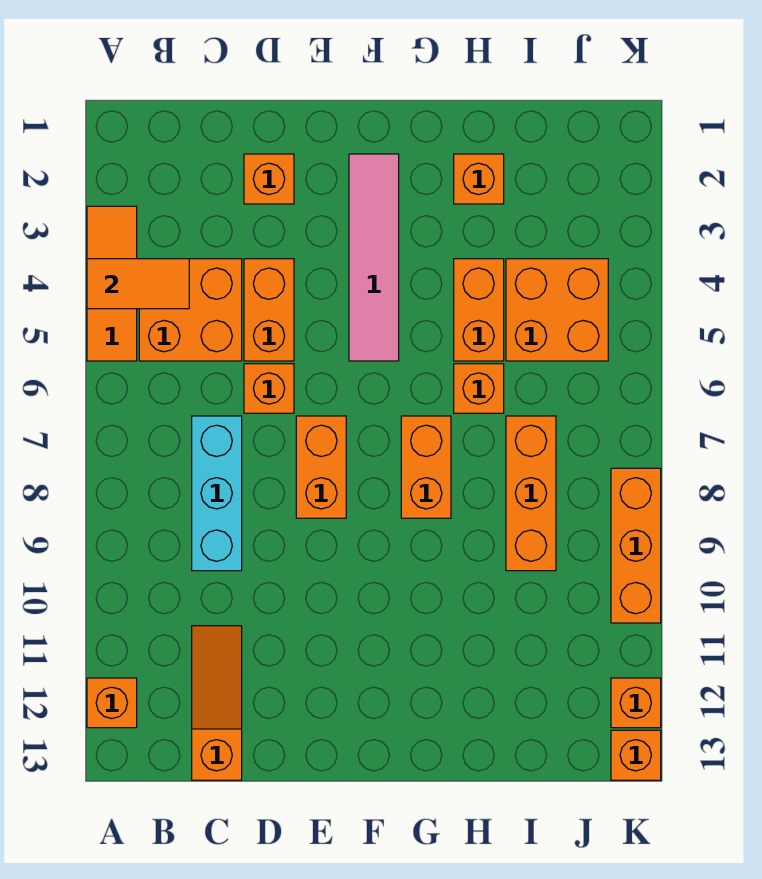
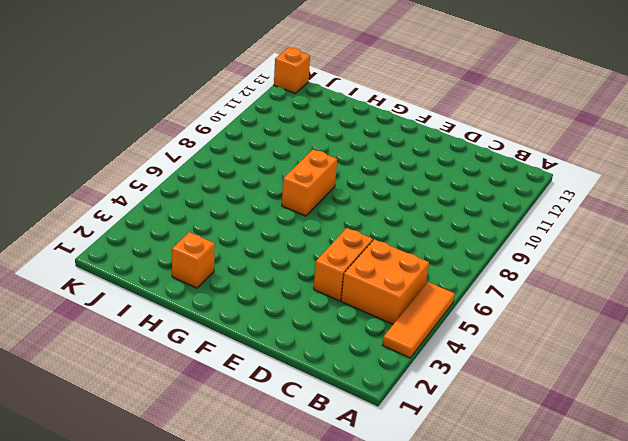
none -> orange 1x1 brick [87,678,137,728]
none -> cyan 1x3 brick [192,416,242,571]
none -> orange 1x3 slope [192,626,242,780]

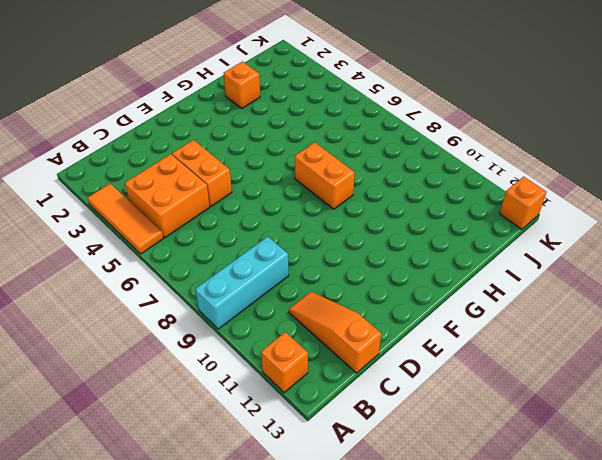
cyan 1x3 brick [195,237,289,329] -> cyan 1x3 brick turned to [192,416,242,571]
none -> orange 1x1 brick [244,154,294,204]
none -> orange 1x1 brick [244,364,294,413]
none -> orange 1x2 brick [296,416,346,518]

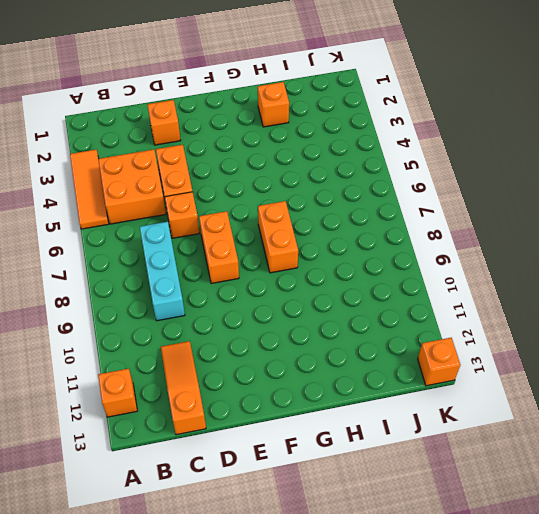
none -> pink 1x4 tile [349,154,399,361]
none -> orange 1x2 brick [454,259,504,361]
none -> orange 1x1 brick [454,364,504,413]

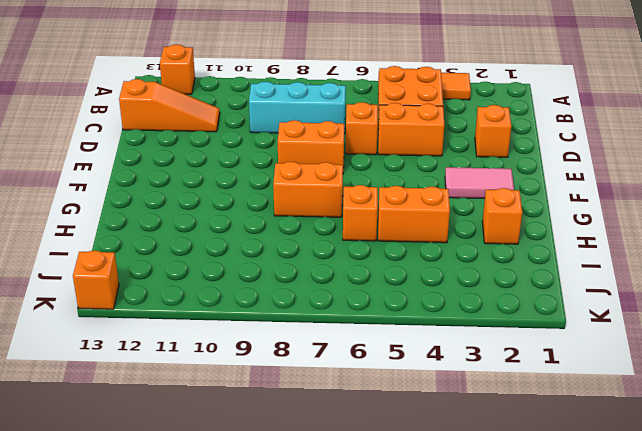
pink 1x2 tile [445,167,514,199] -> pink 1x4 tile [349,154,399,361]
none -> orange 2x2 brick [506,259,608,361]
none -> orange 1x3 brick [506,416,556,571]
none -> orange 1x3 brick [611,468,661,623]

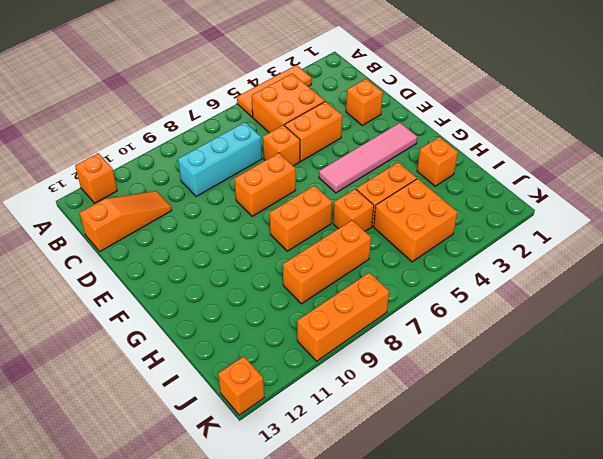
none -> orange 1x1 brick [611,678,661,728]
none -> orange 1x2 tile [87,259,189,309]

